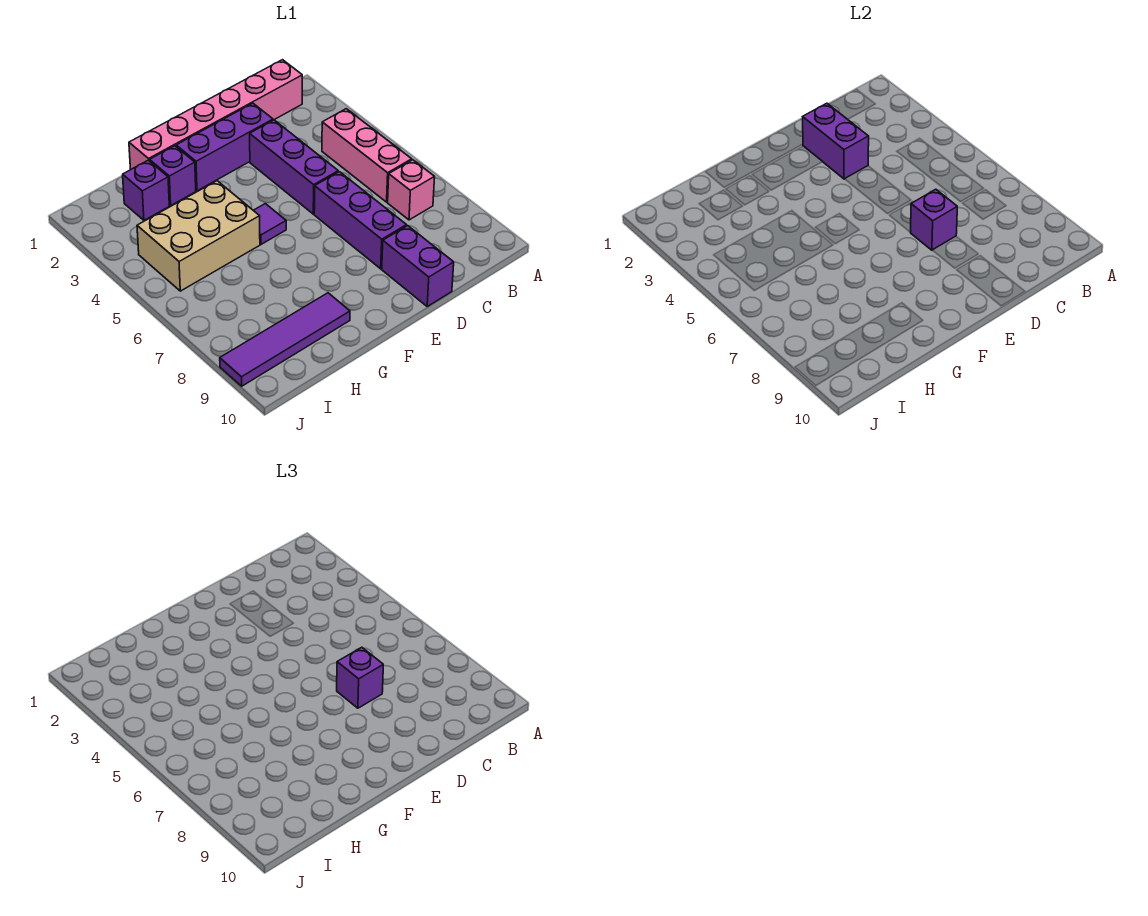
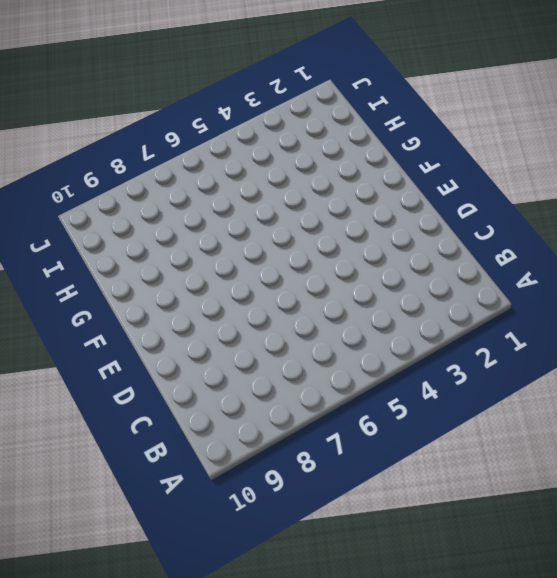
none -> pink 1x6 brick [129,60,302,169]
none -> pink 1x3 brick [322,109,412,202]
none -> pink 1x1 brick [388,160,435,220]

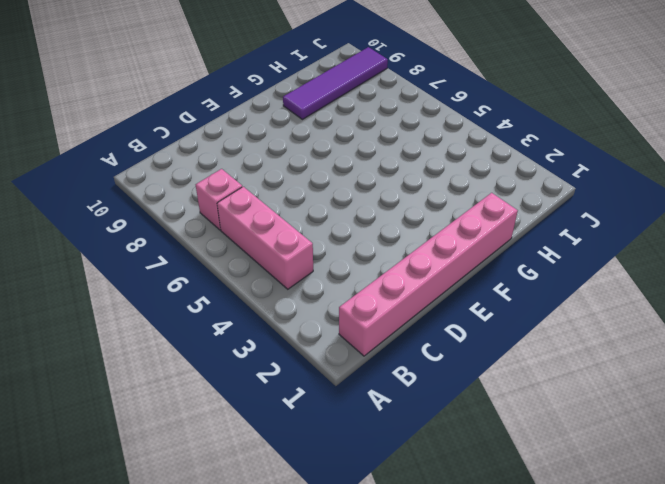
none -> purple 1x3 brick [176,103,273,191]
none -> purple 1x3 brick [250,120,338,214]
none -> purple 1x3 brick [314,172,407,269]

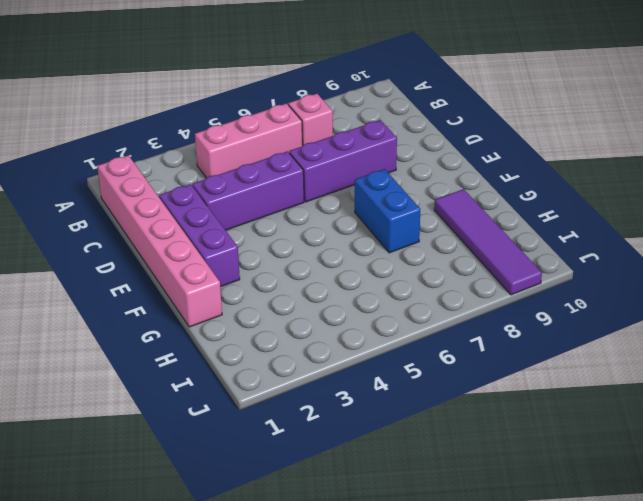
blue 1x2 brick [355,169,420,253] -> none
none -> purple 1x2 brick [382,226,454,306]
none -> purple 1x1 tile [253,204,286,244]
none -> purple 1x1 brick [150,146,196,205]

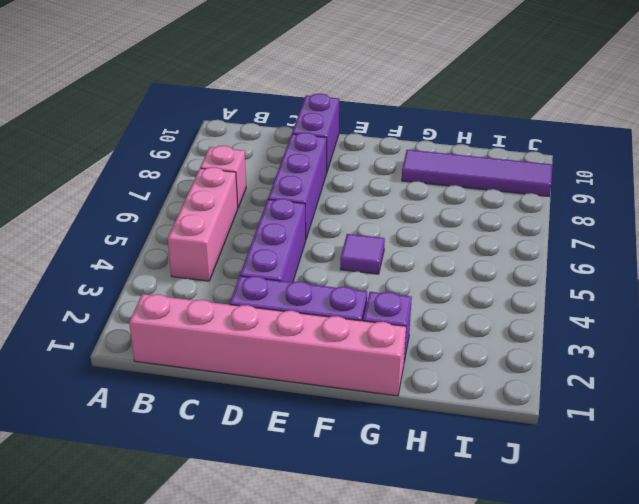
none -> tan 2x3 brick [137,181,260,291]
none -> purple 1x1 brick [123,160,169,220]
none -> purple 1x2 brick [803,103,869,179]

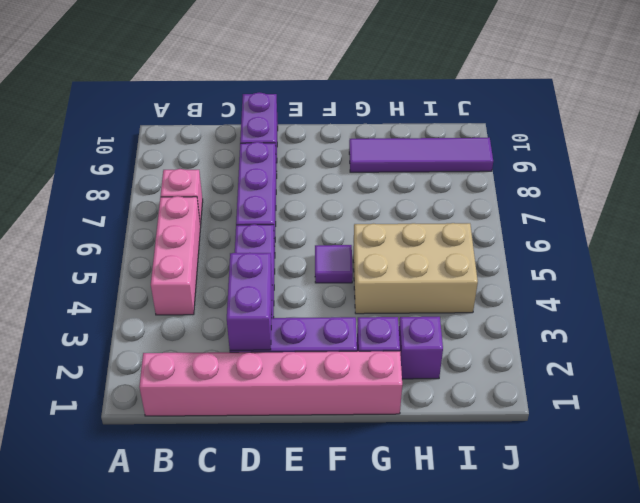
none -> purple 1x1 brick [910,189,957,250]
none -> purple 1x1 brick [337,647,383,708]

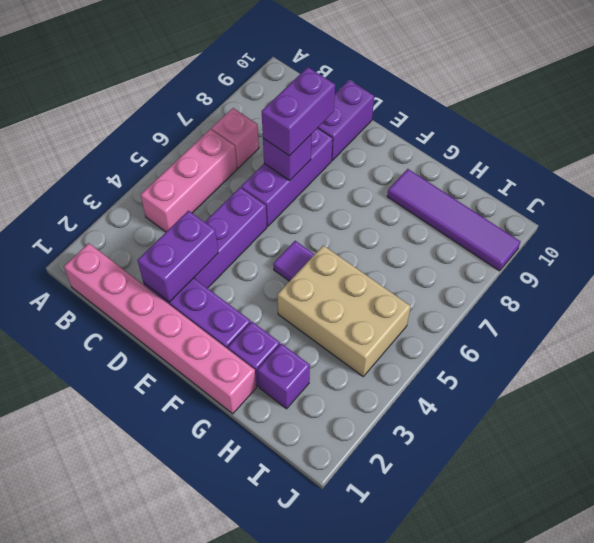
purple 1x2 brick [262,67,335,156] -> purple 1x1 brick [337,647,383,708]

